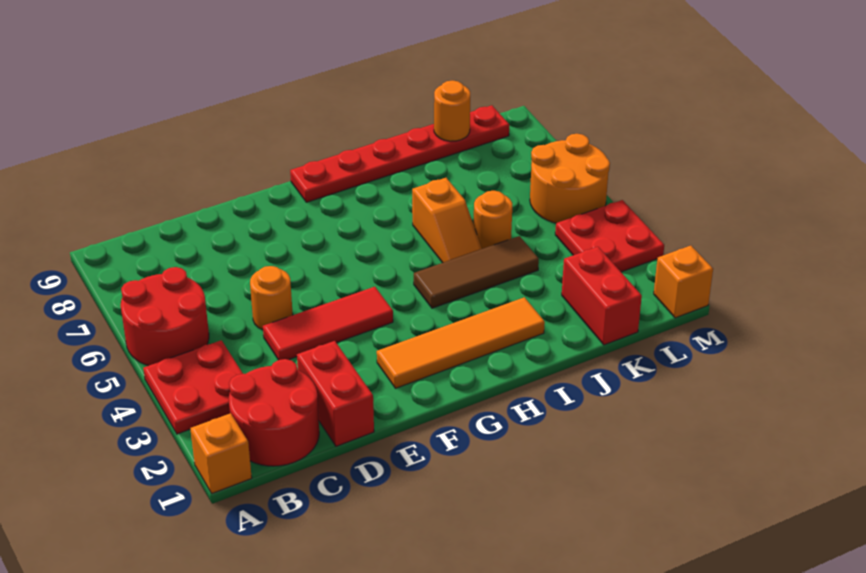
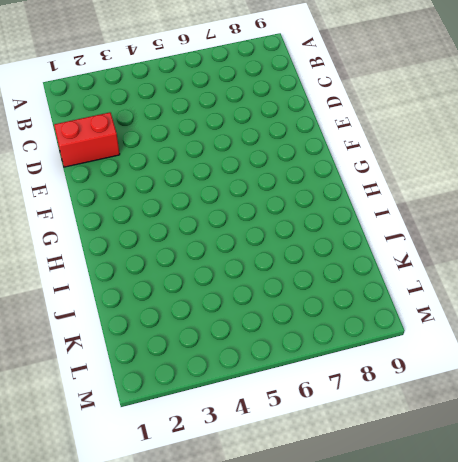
none -> orange 1x1 brick [190,413,252,493]
none -> red 2x2 plate [143,340,243,434]
none -> red 2x2 round brick [121,267,209,366]

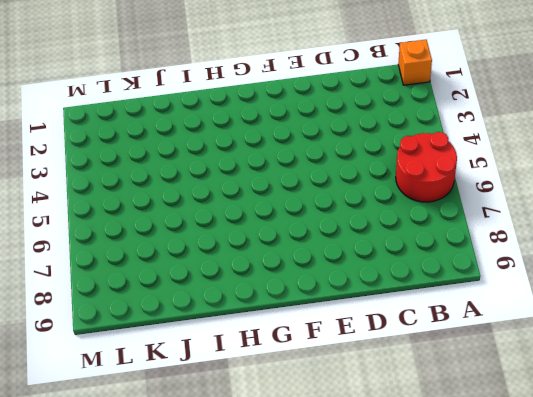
none -> red 2x2 plate [143,340,243,434]
none -> red 2x2 round brick [229,359,319,466]
none -> red 1x2 brick [297,341,374,446]

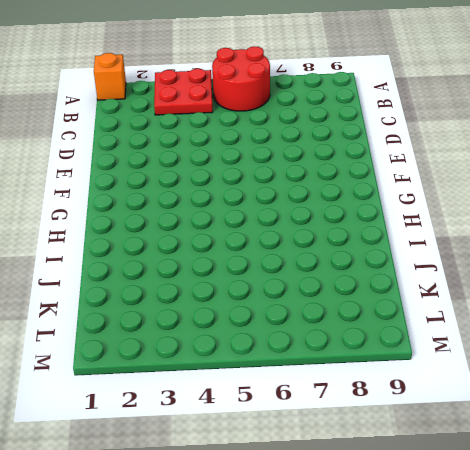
none -> red 2x2 round brick [229,359,319,466]
none -> red 1x2 brick [297,341,374,446]
none -> red 1x3 tile [263,287,393,360]

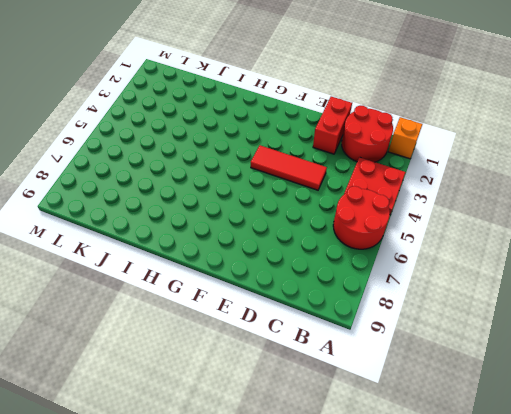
none -> orange 1x1 round brick [250,266,293,330]
none -> orange 1x4 tile [377,297,545,388]
none -> red 1x6 plate [290,105,509,202]

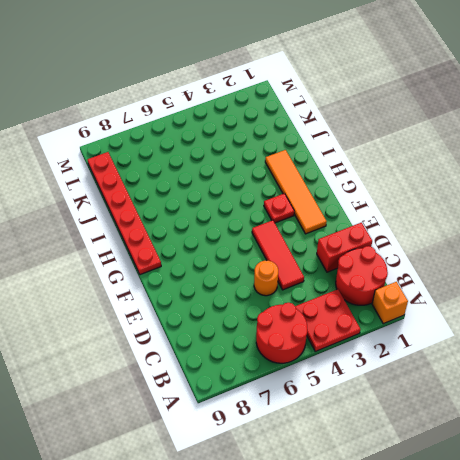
red 1x1 plate [264,193,294,223] -> none
none -> brown 1x3 tile [414,236,539,308]
none -> orange 1x2 slope [412,178,482,263]
none -> orange 1x1 round brick [474,191,512,249]

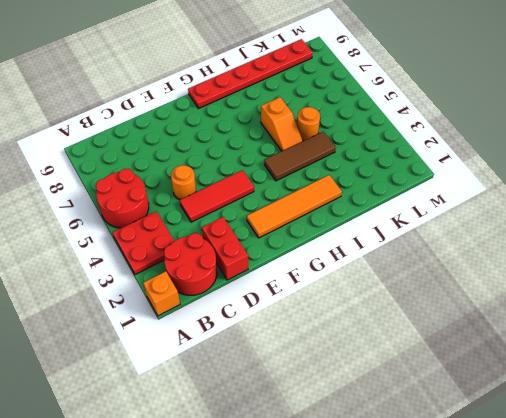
none -> red 1x2 brick [562,247,642,345]
none -> red 2x2 plate [555,200,664,272]
none -> orange 2x2 round brick [530,134,610,223]

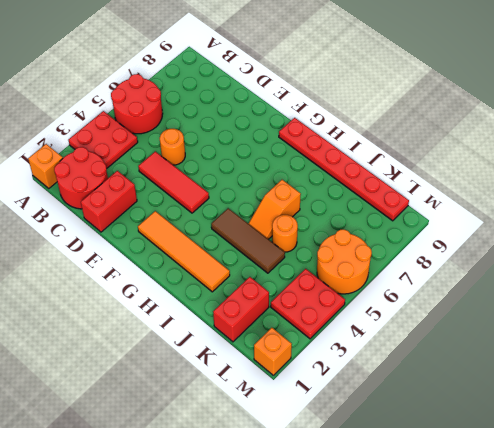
none -> orange 1x1 round brick [434,80,470,141]

